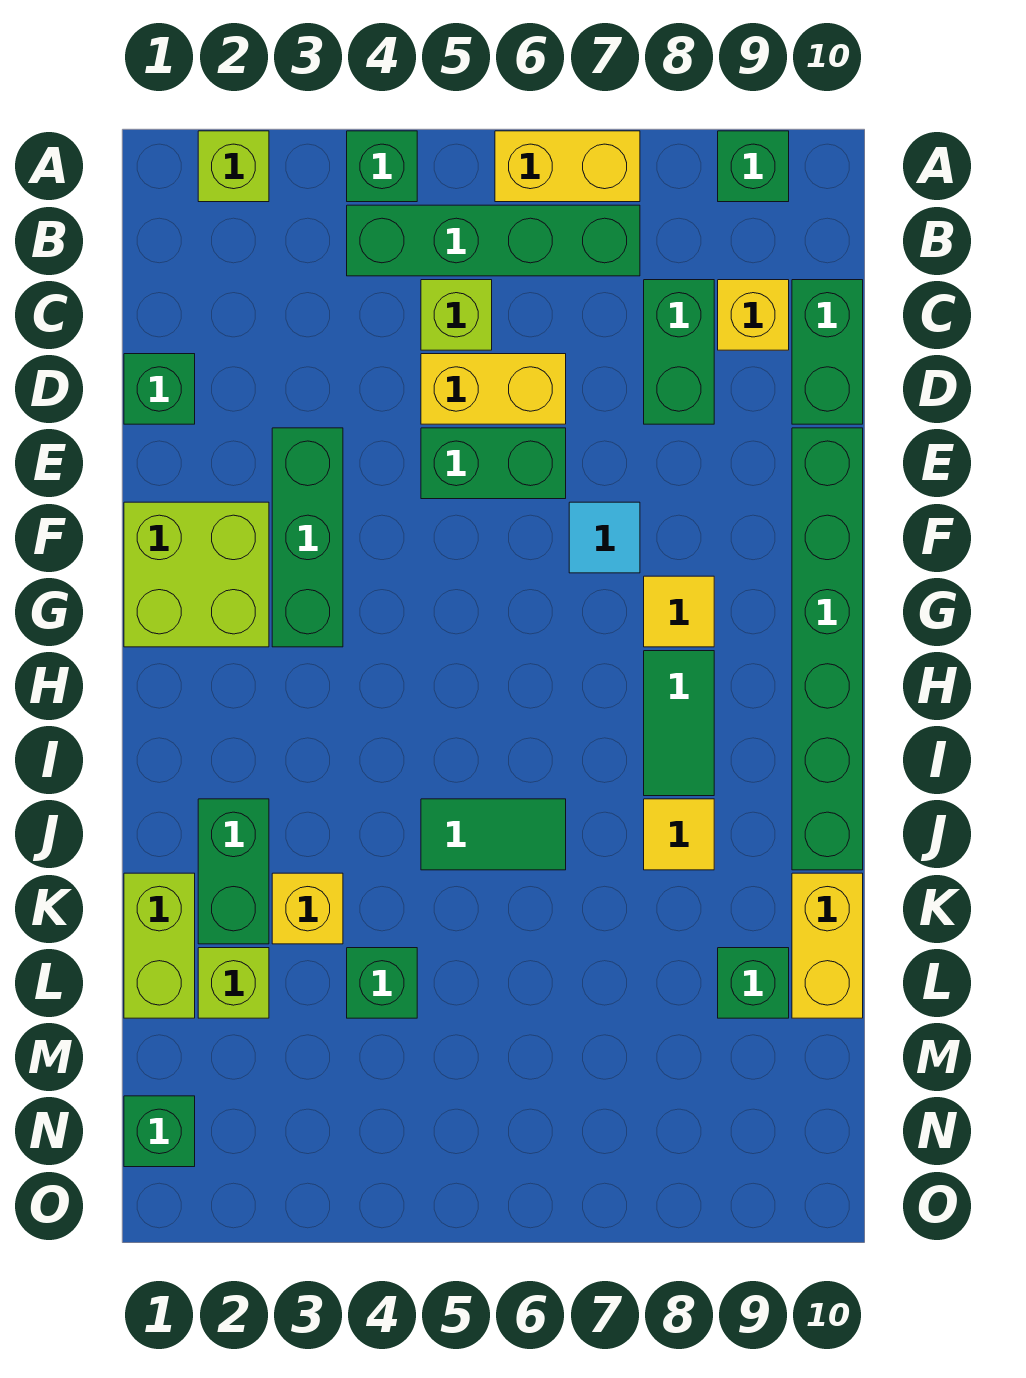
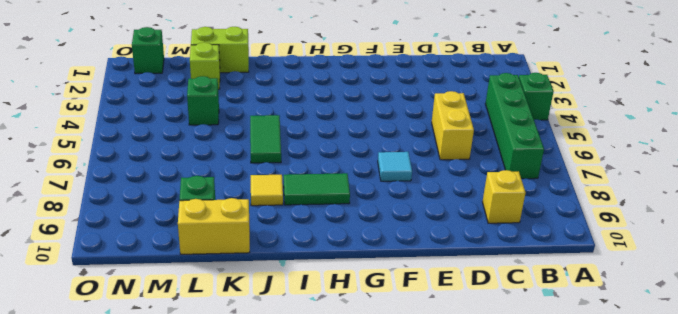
none -> lime 1x1 brick [198,131,269,202]
none -> yellow 1x2 brick [495,131,640,202]
none -> green 1x1 brick [718,131,789,202]

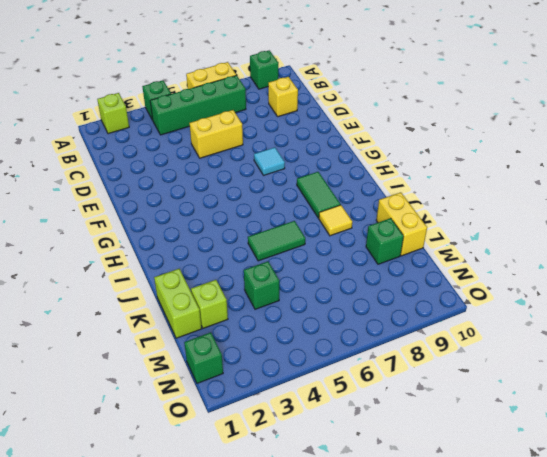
none -> lime 1x1 brick [421,280,492,350]
none -> green 1x2 brick [644,280,714,424]
none -> green 1x2 brick [792,280,863,424]

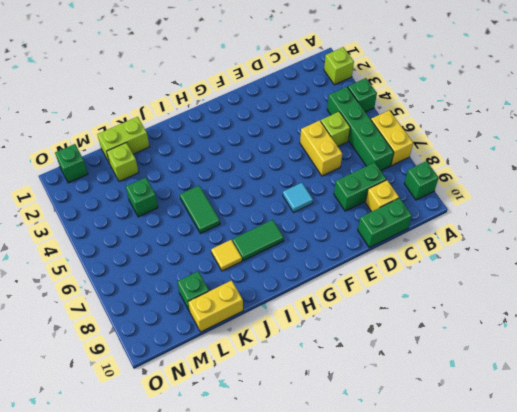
none -> green 1x1 brick [124,354,195,424]
none -> green 1x3 brick [272,428,343,647]
none -> green 1x2 brick [421,428,566,499]

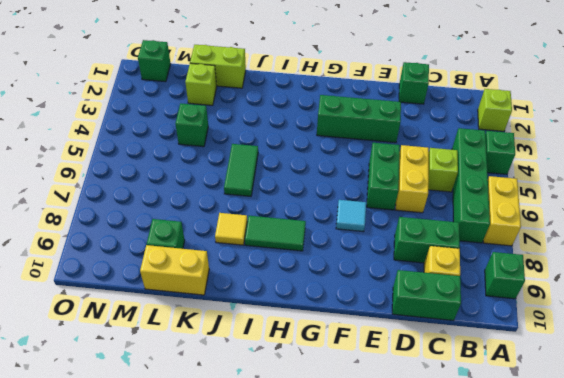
none -> green 1x6 brick [792,428,863,870]
none -> lime 2x2 brick [124,502,269,647]
none -> yellow 1x1 tile [644,576,714,647]

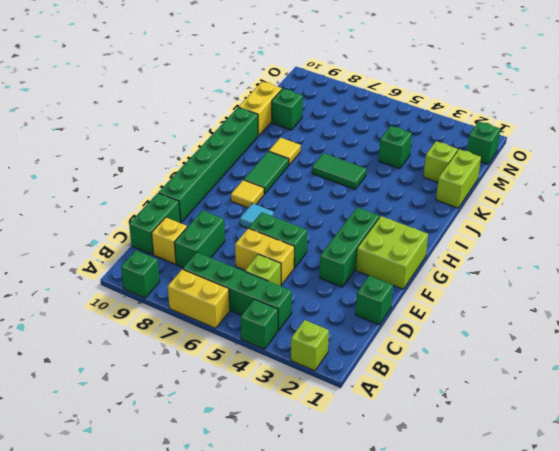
none -> green 1x2 brick [198,799,269,944]
none -> yellow 1x1 brick [272,873,343,944]

